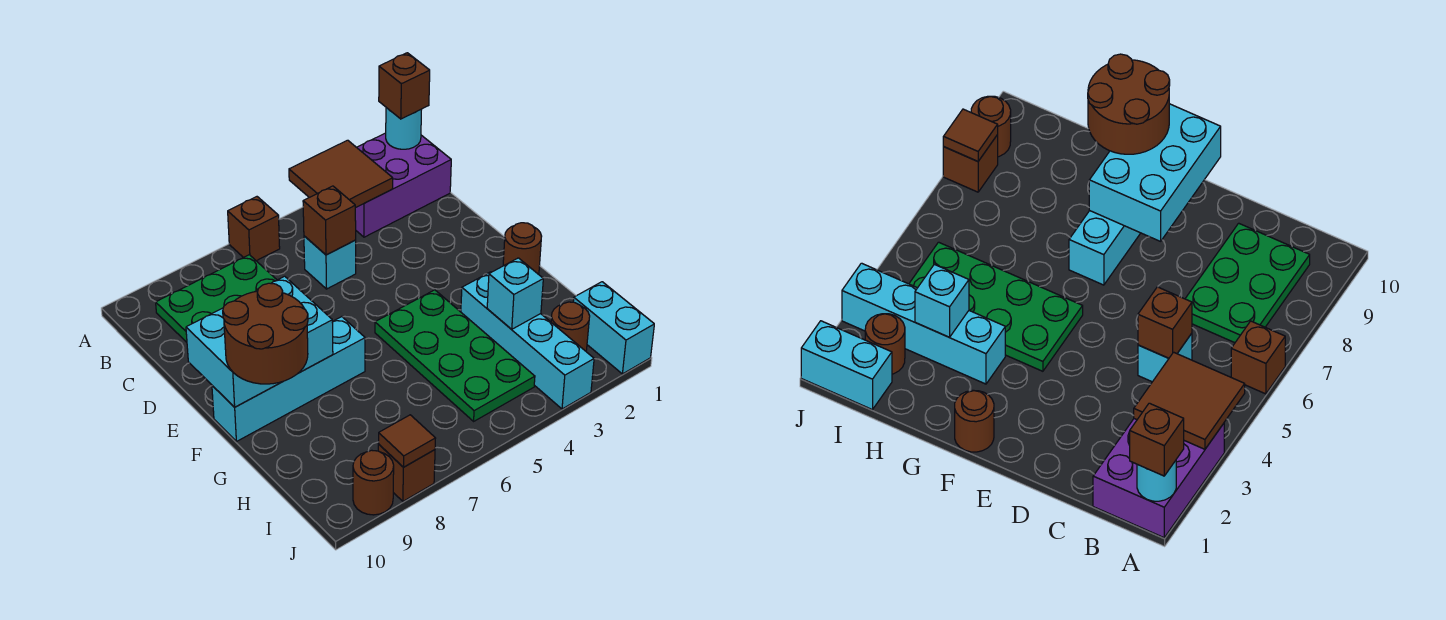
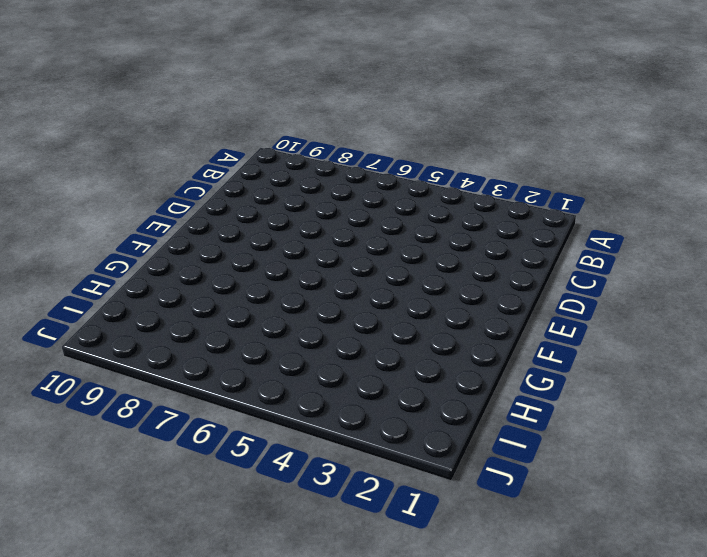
none -> purple 2x3 brick [355,133,451,237]
none -> brown 1x1 brick [228,197,280,261]
none -> green 2x3 plate [156,255,277,342]

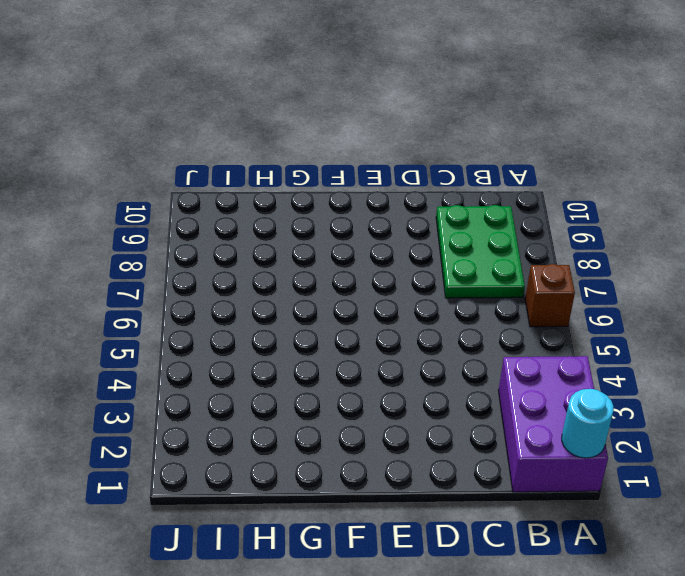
none -> cyan 1x1 brick [304,236,356,289]
none -> brown 1x1 round brick [503,223,542,274]
none -> green 2x4 plate [375,290,535,421]

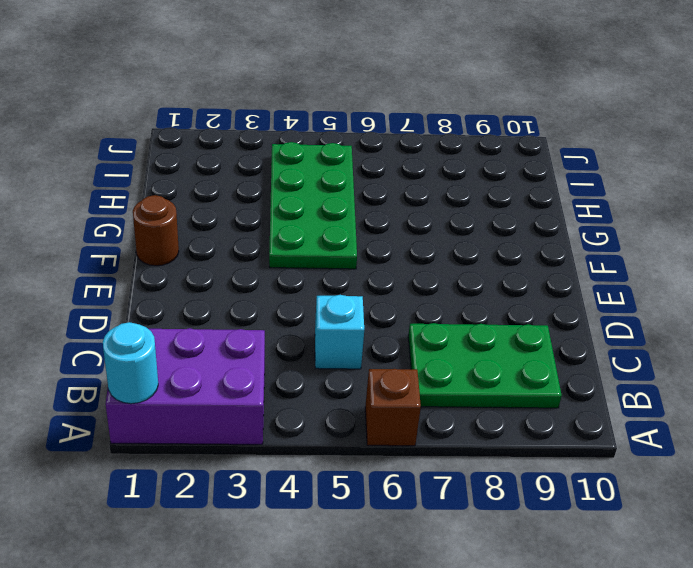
none -> cyan 1x4 brick [212,317,365,442]
none -> cyan 1x4 brick [461,272,594,409]
none -> cyan 1x2 brick [573,282,654,374]

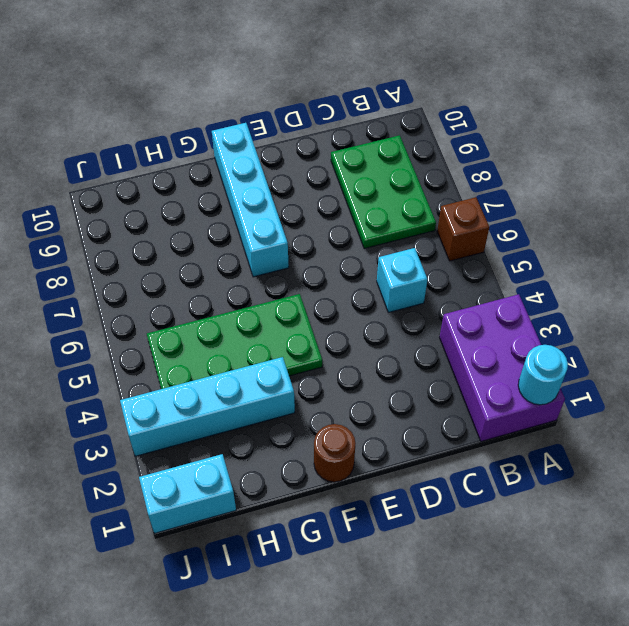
none -> brown 1x1 round brick [551,302,590,351]
none -> brown 1x1 brick [378,444,435,501]
none -> brown 1x1 round brick [353,450,394,515]

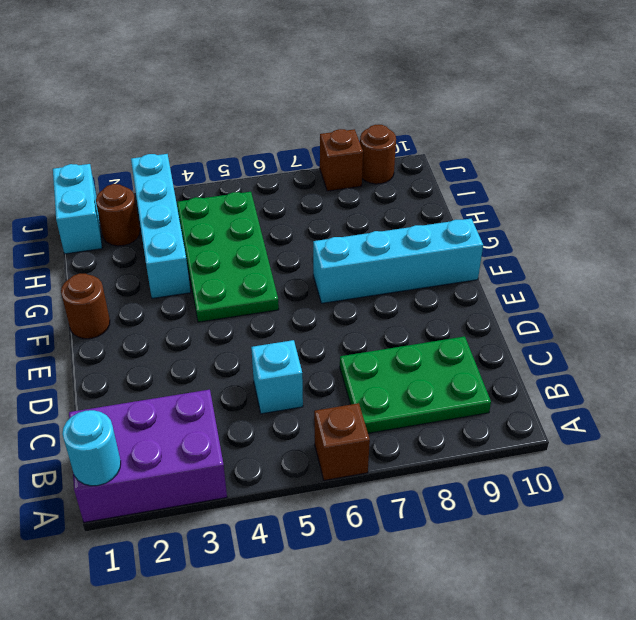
none -> brown 2x2 tile [289,140,393,208]
none -> brown 1x1 brick [303,186,356,255]
none -> cyan 2x3 brick [186,276,333,407]

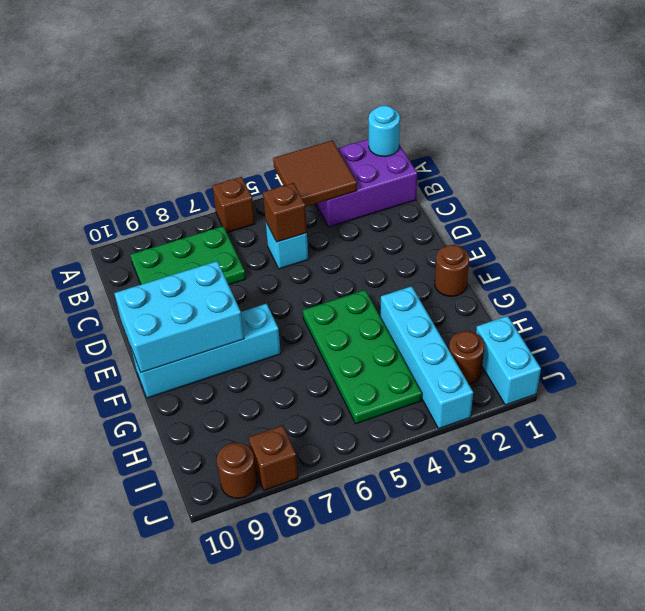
none -> cyan 1x1 brick [487,258,543,329]
none -> brown 1x1 tile [379,415,436,467]
none -> brown 1x1 brick [379,53,430,119]

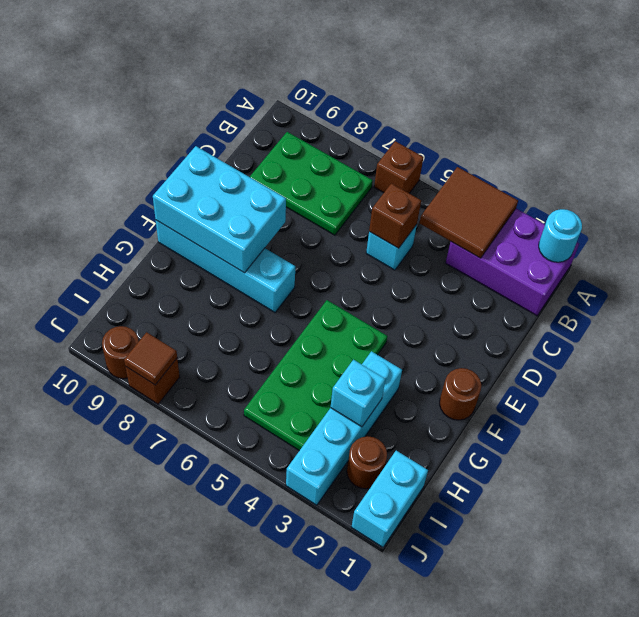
none -> brown 1x1 brick [379,53,430,119]
none -> brown 2x2 round brick [223,283,308,384]

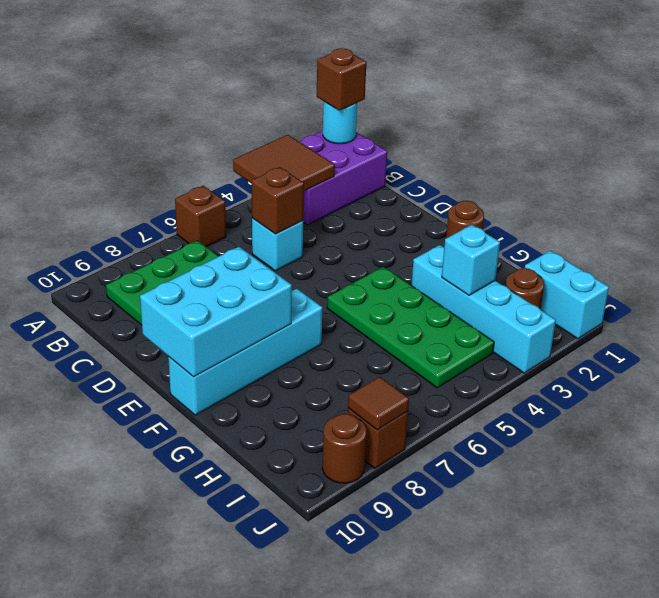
none -> brown 2x2 round brick [223,283,308,384]

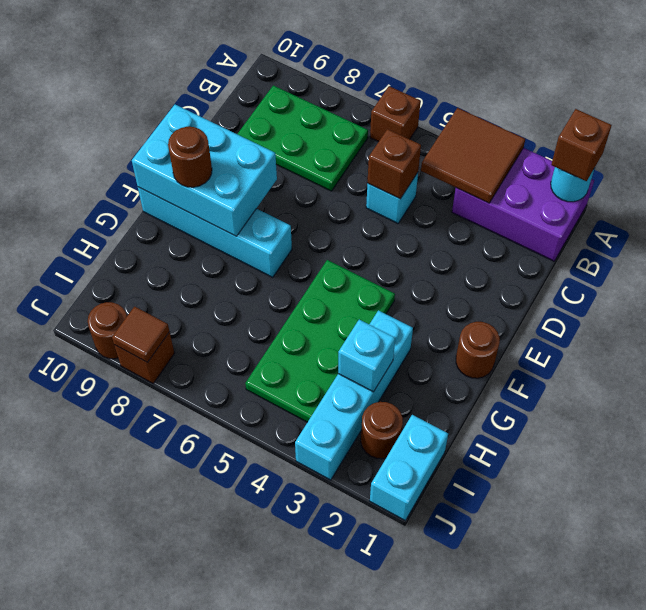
brown 1x1 round brick [168,127,212,187] -> brown 2x2 round brick [223,283,308,384]

